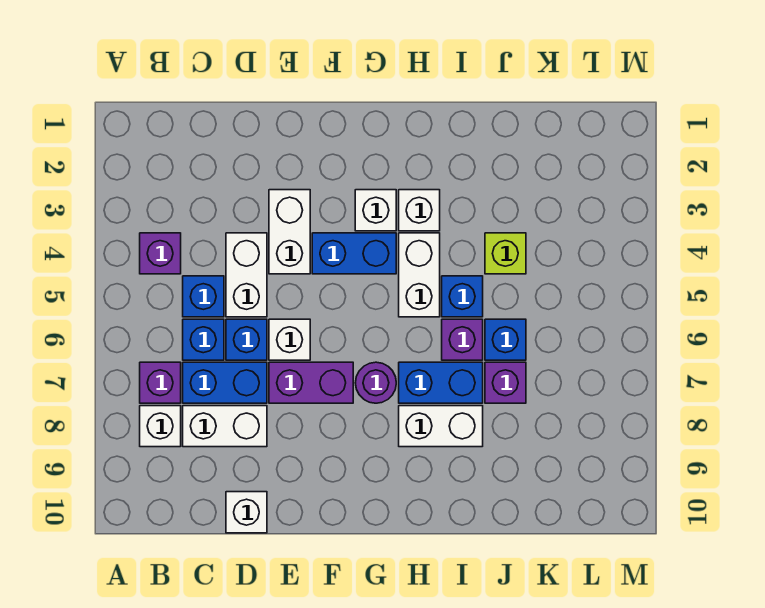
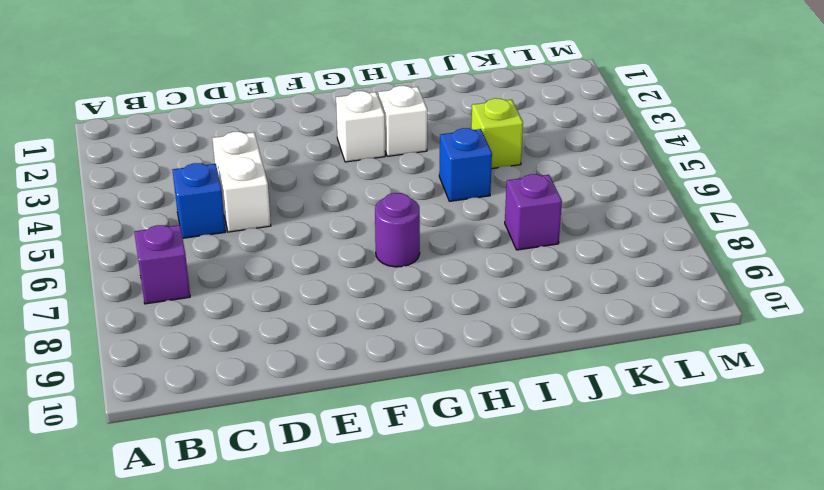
none -> purple 1x1 brick [140,233,181,274]
none -> white 1x1 brick [140,406,181,447]
none -> blue 1x1 brick [183,319,224,360]

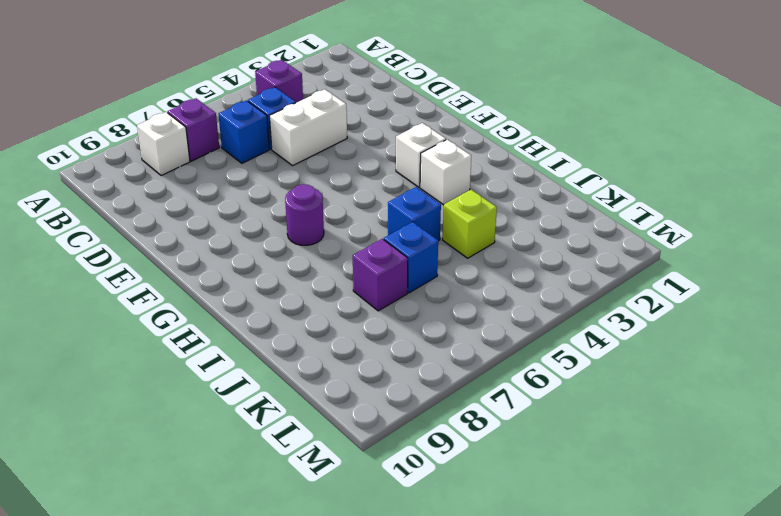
none -> blue 1x2 brick [183,362,267,403]
none -> white 1x2 brick [183,406,267,447]
none -> blue 1x1 brick [226,319,267,360]

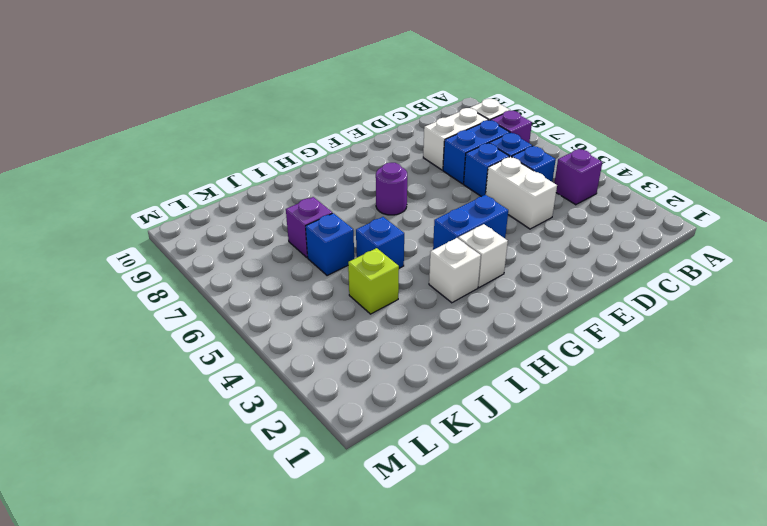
none -> white 1x1 brick [226,492,267,533]
none -> white 1x2 brick [269,190,310,274]
none -> white 1x1 brick [269,319,310,360]

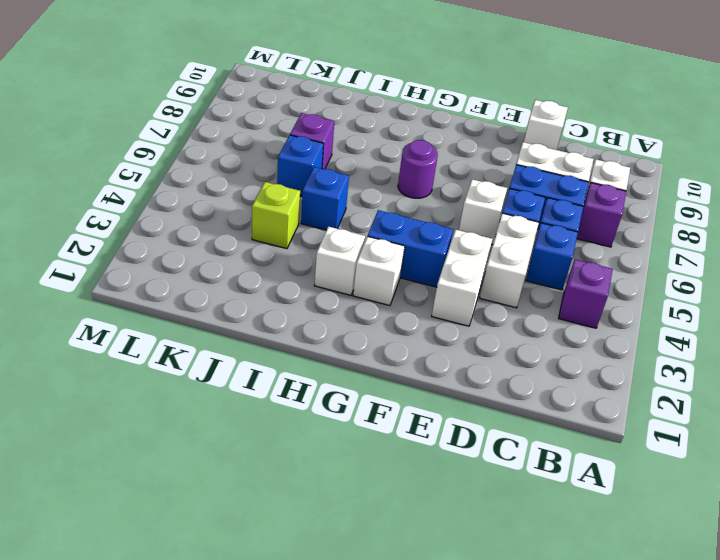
none -> purple 1x2 brick [269,362,353,403]
none -> white 1x2 brick [399,233,440,317]
none -> blue 1x2 brick [399,362,483,403]

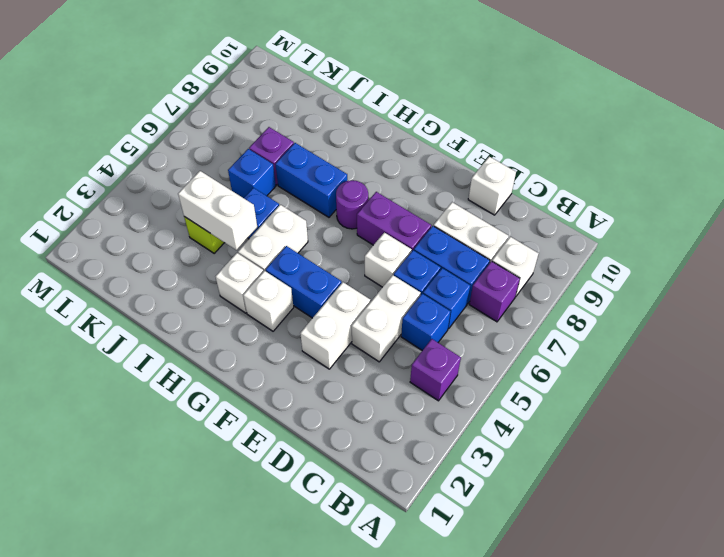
white 1x2 brick [178,171,257,250] -> white 1x2 brick moved to [399,406,483,447]
none -> purple 1x1 brick [442,319,483,360]

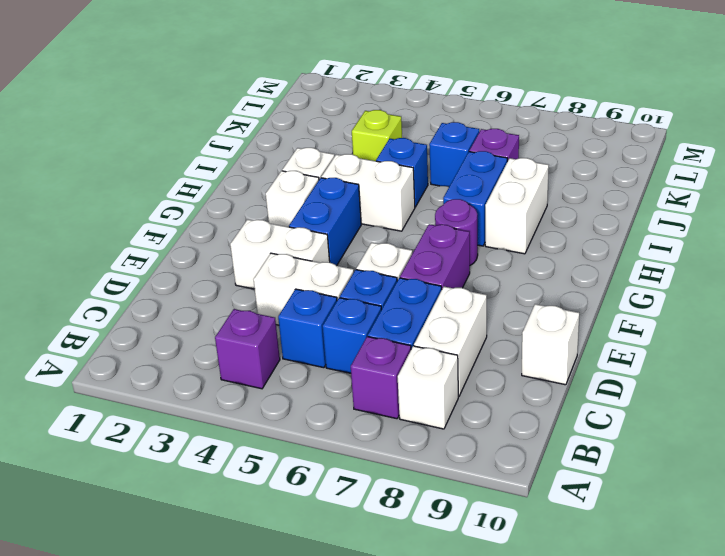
none -> purple 1x1 brick [442,319,483,360]

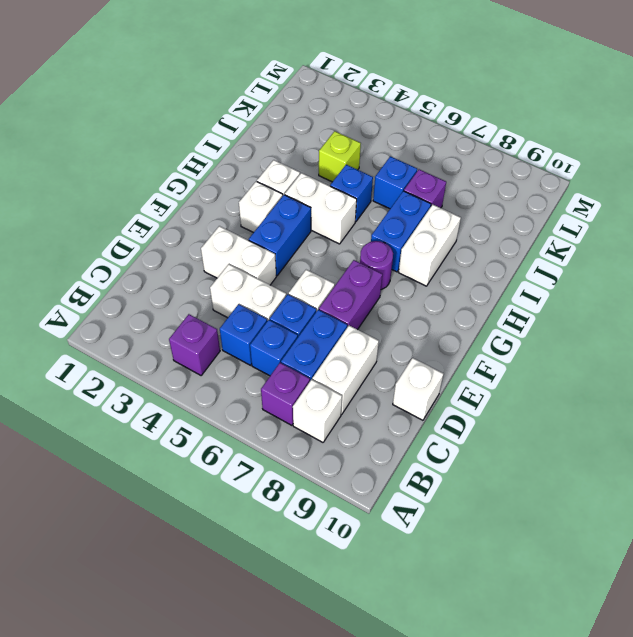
none -> purple 1x1 brick [442,319,483,360]

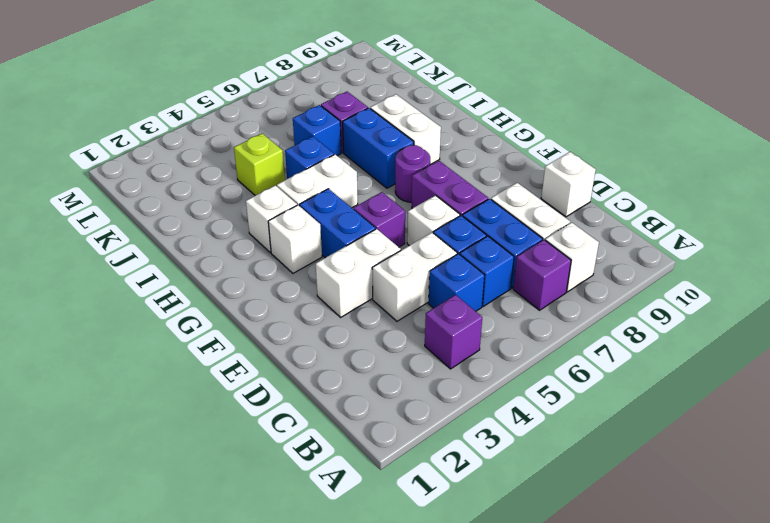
purple 1x1 brick [354,192,405,247] -> purple 1x1 brick moved to [442,319,483,360]

